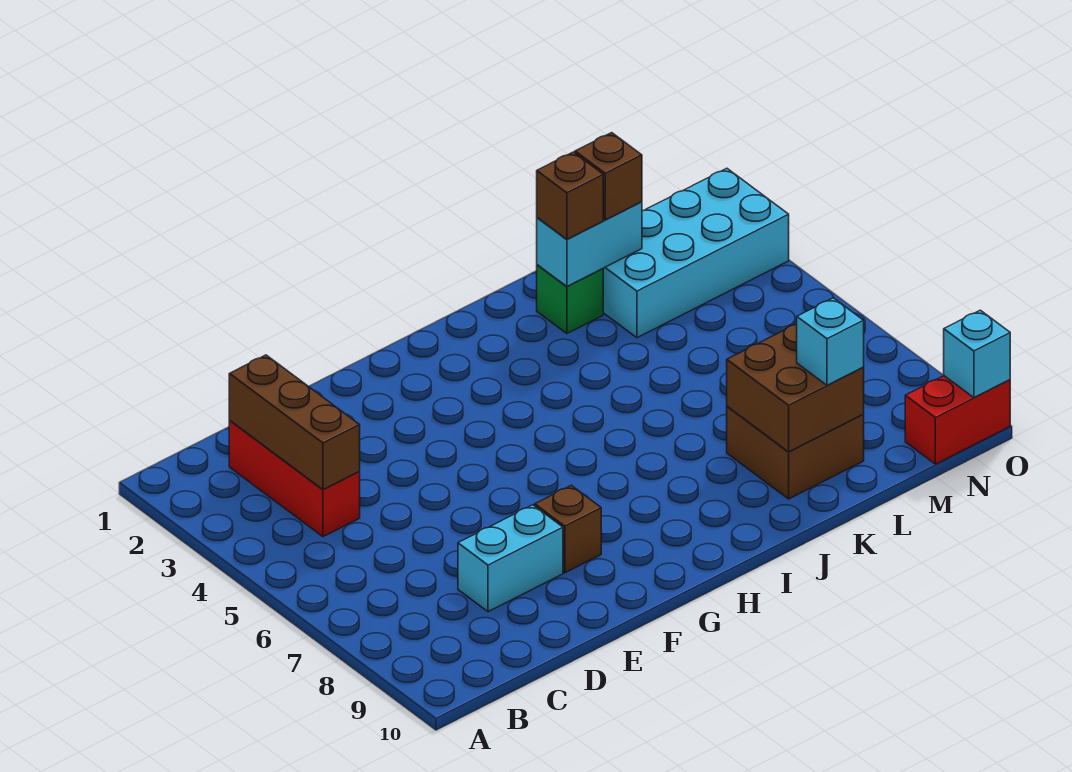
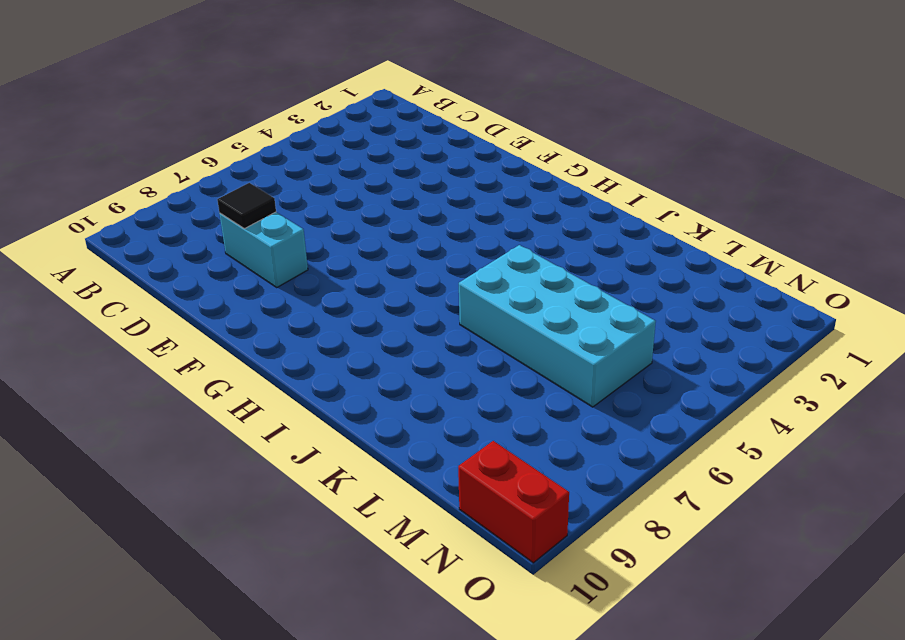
black 1x1 tile [217,183,276,229] -> none
cyan 2x4 brick [459,245,656,407] -> cyan 2x4 brick moved to [603,168,789,338]
none -> red 1x3 brick [229,421,360,537]
none -> brown 1x1 brick [535,485,601,573]
none -> green 1x1 brick [537,265,603,333]

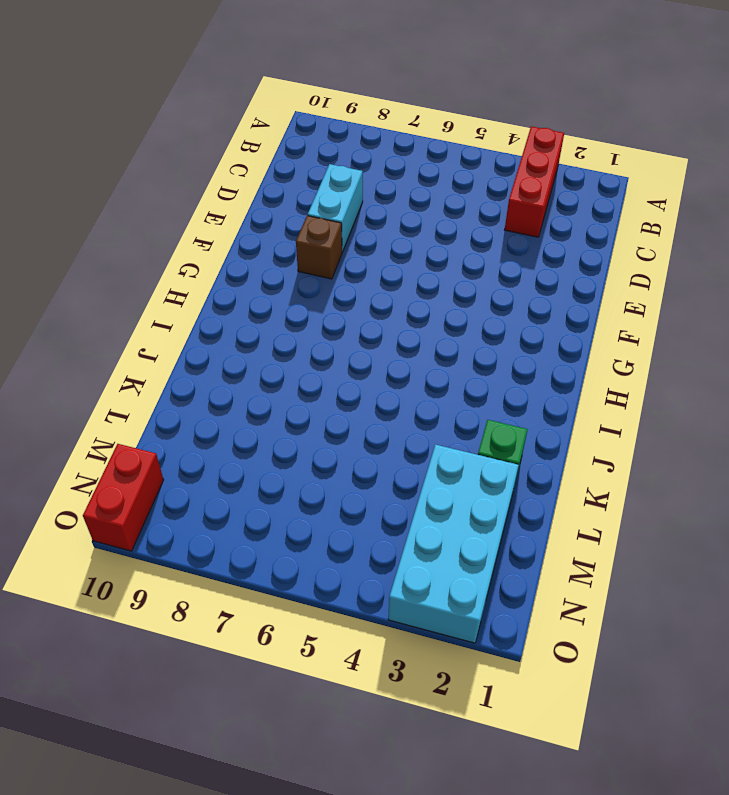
red 1x3 brick [505,126,564,237] -> red 1x3 brick turned to [229,421,360,537]
none -> brown 2x2 brick [727,407,864,499]
none -> brown 1x3 brick [229,355,360,490]
none -> cyan 1x2 brick [537,202,642,286]

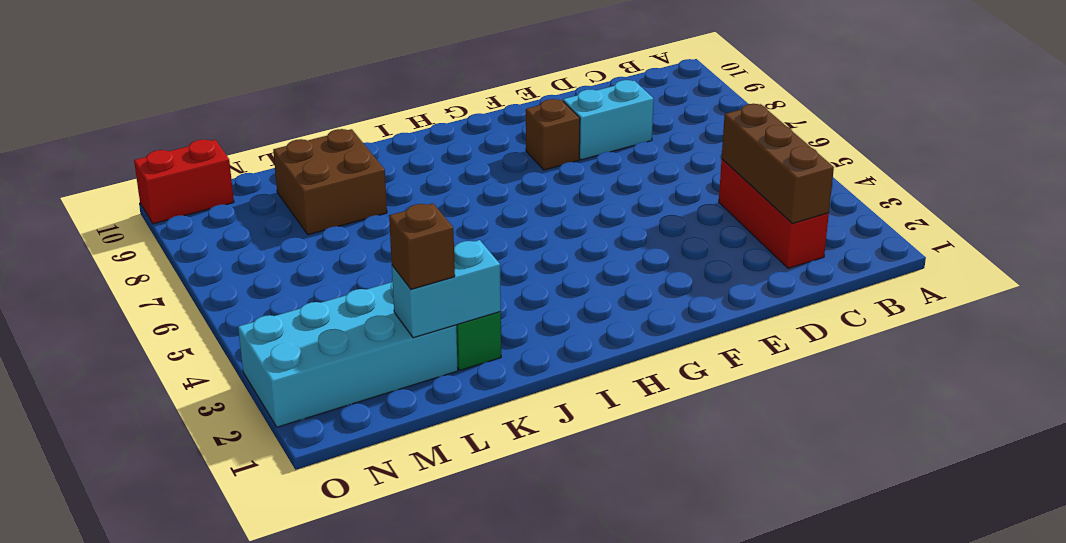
none -> brown 2x2 brick [727,324,864,452]
none -> cyan 1x1 brick [944,310,1010,397]
none -> brown 1x1 brick [537,152,603,239]

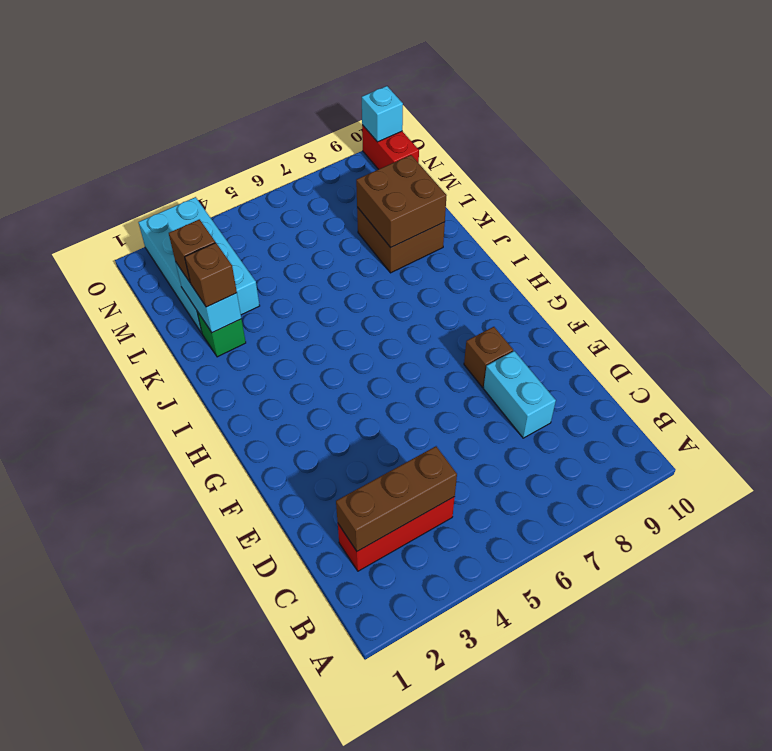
none -> cyan 1x1 brick [797,298,864,385]

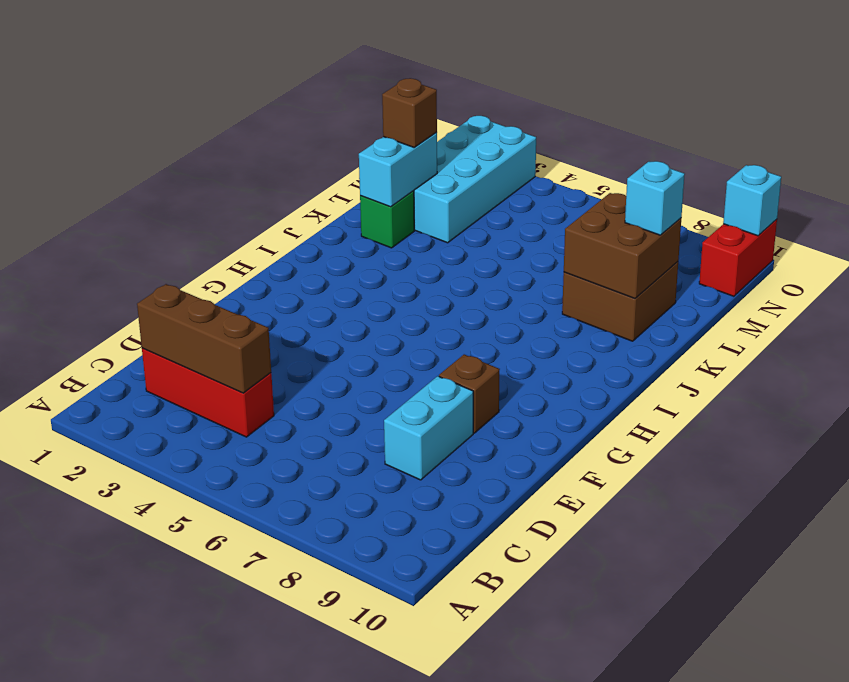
none -> brown 1x1 brick [537,152,603,239]

